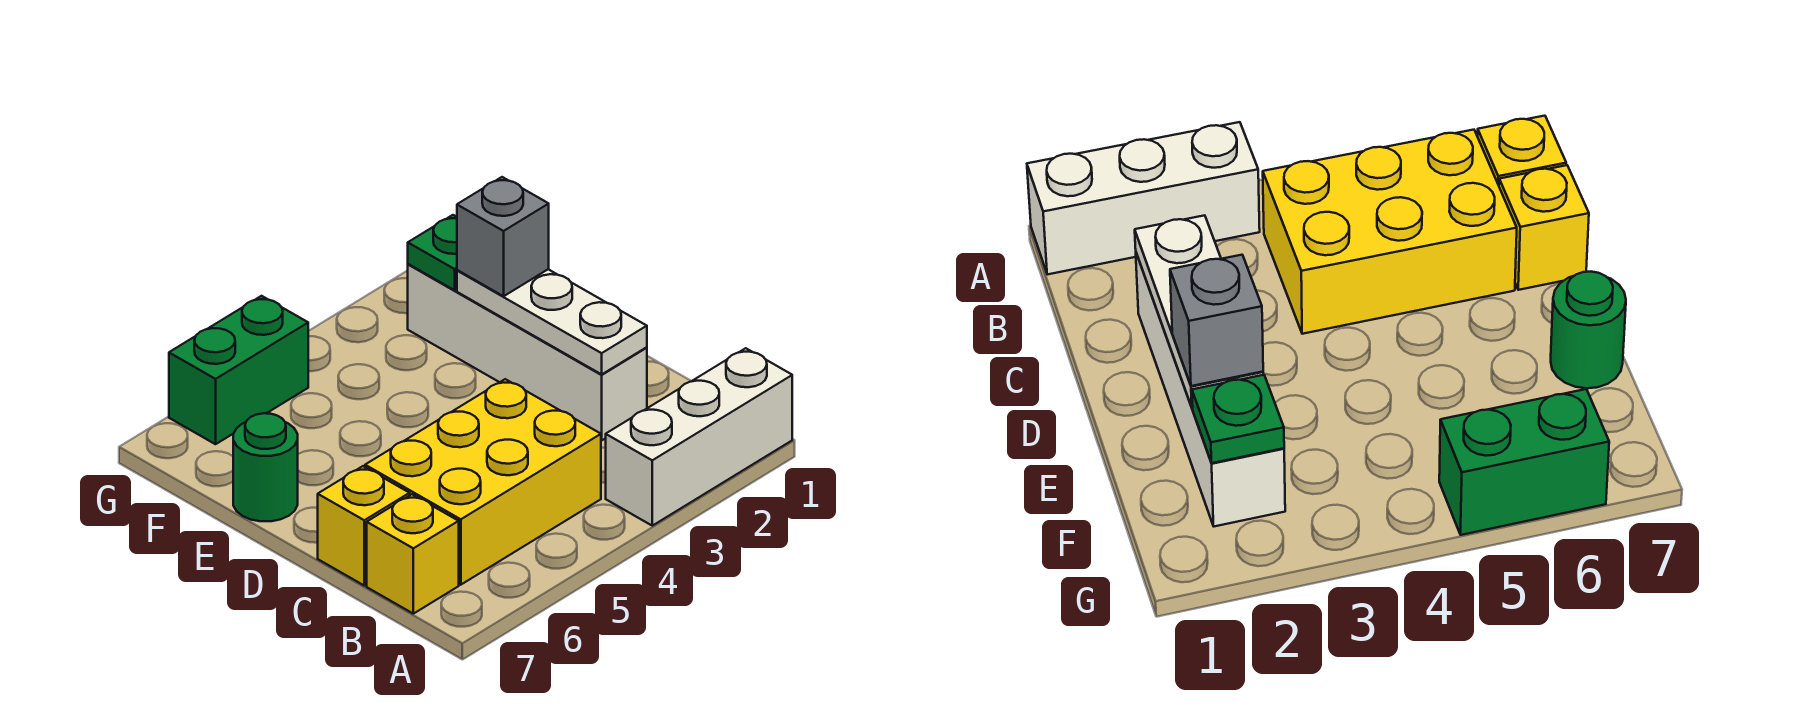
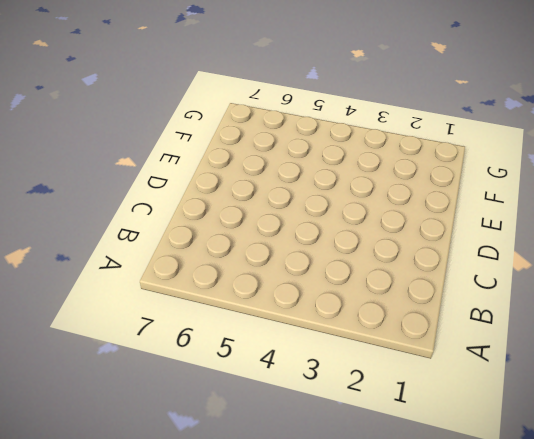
none -> white 1x3 brick [606,348,792,526]
none -> yellow 2x3 brick [365,379,601,585]

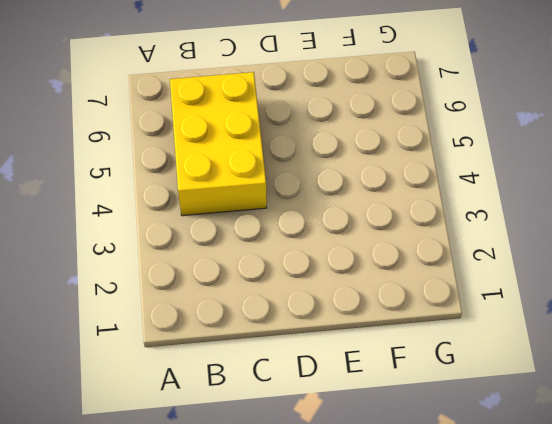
none -> white 1x3 brick [606,348,792,526]
none -> yellow 1x1 brick [367,494,459,614]

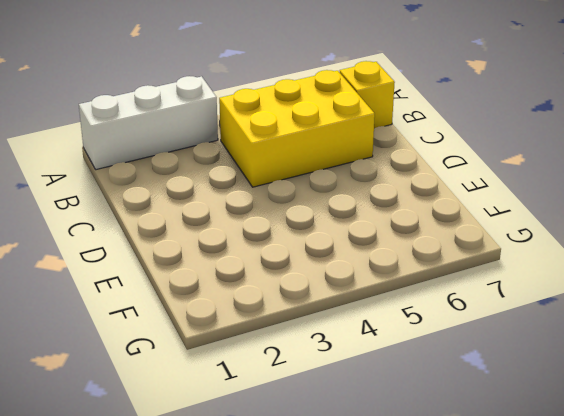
none -> white 1x4 brick [408,264,647,440]
none -> yellow 1x1 brick [318,466,410,586]

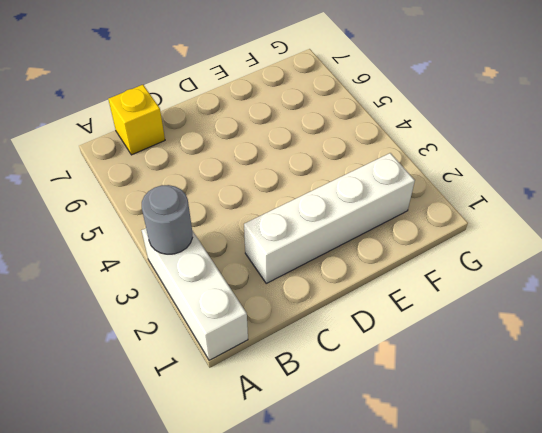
grey 1x1 round brick [142,185,192,254] -> none
none -> yellow 2x3 brick [365,379,601,585]
none -> yellow 1x1 brick [318,466,410,586]

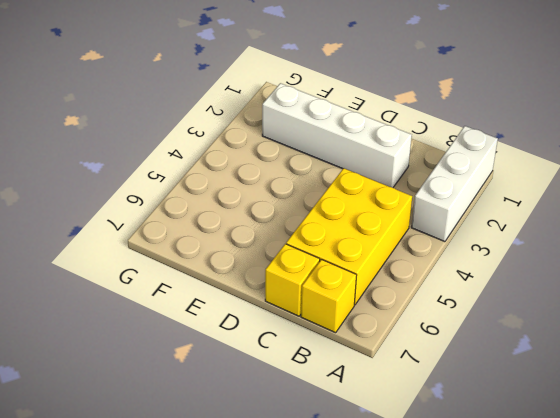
none -> green 1x1 round brick [233,413,298,521]
none -> green 1x2 brick [169,296,308,444]

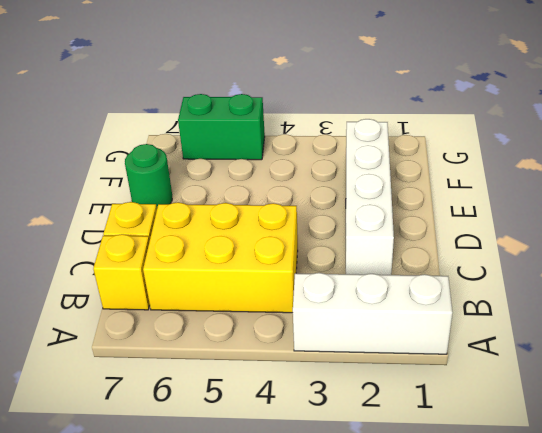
none -> white 1x3 plate [457,269,647,374]
none -> green 1x1 plate [408,215,457,290]

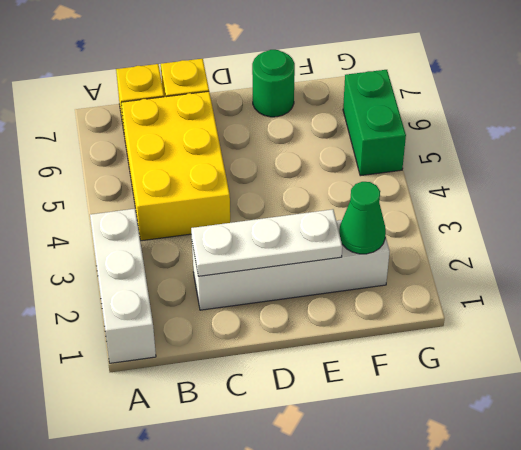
green 1x1 cone [339,182,386,254] -> green 1x1 plate [408,215,457,290]
none -> grey 1x1 brick [457,177,549,296]

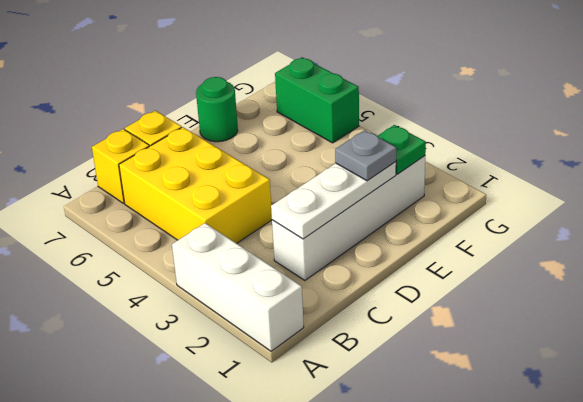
grey 1x1 plate [335,130,396,181] -> grey 1x1 brick [457,177,549,296]

